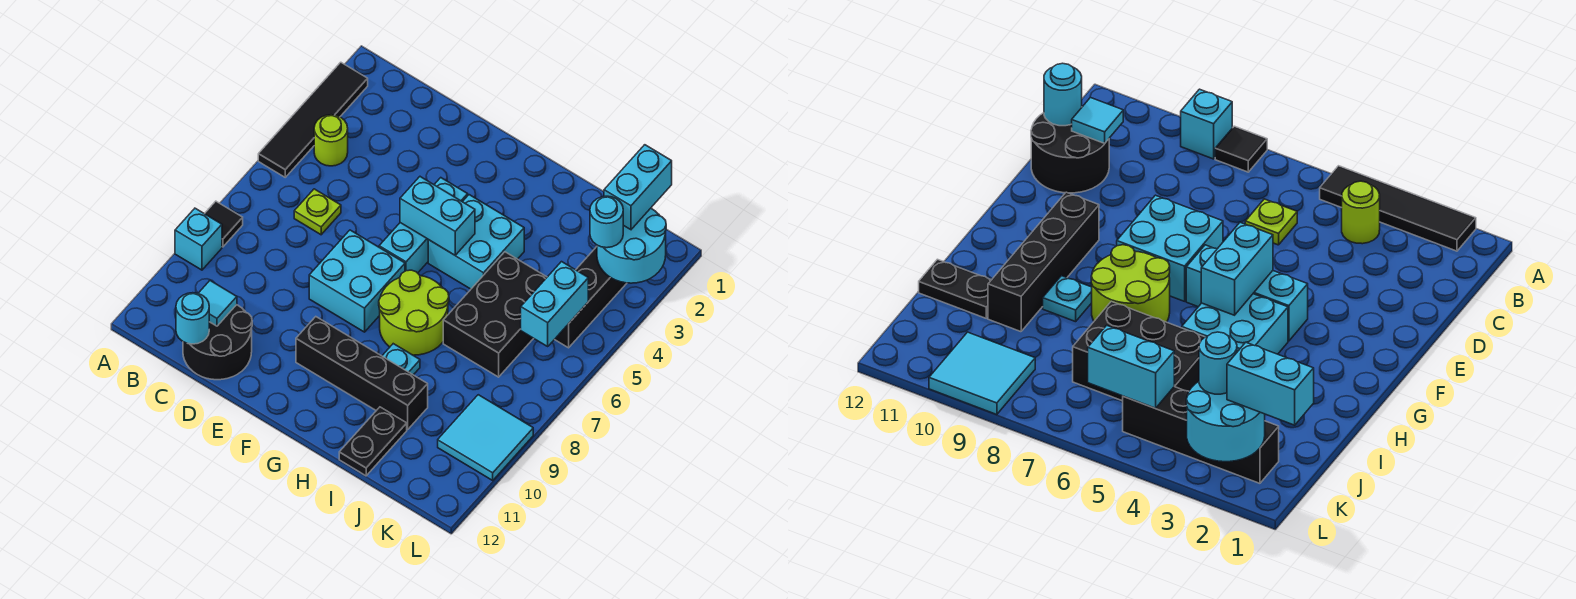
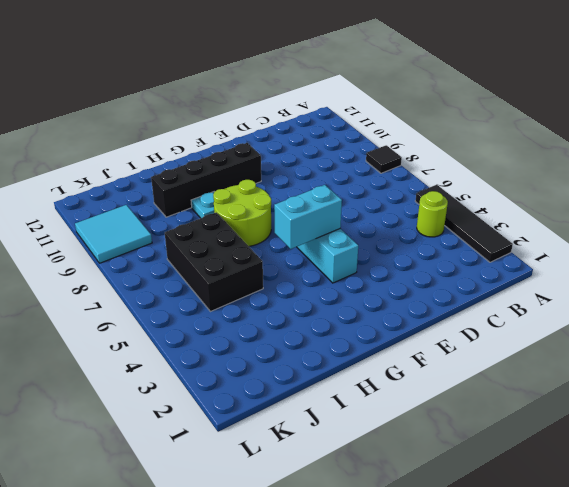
none -> cyan 1x1 brick [175,208,222,270]
none -> lime 1x1 plate [294,189,341,235]
none -> black 2x2 round brick [183,305,252,380]

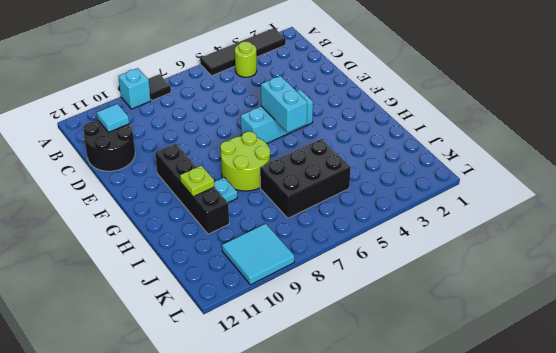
lime 1x1 plate [180,166,214,197] -> lime 1x1 plate moved to [294,189,341,235]
none -> cyan 2x2 brick [309,230,405,332]
none -> cyan 2x2 brick [428,195,524,289]
none -> black 1x2 plate [339,407,407,476]

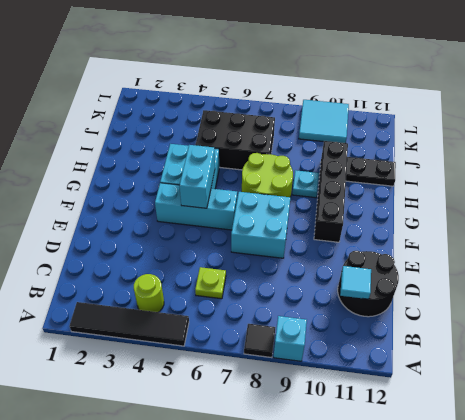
none -> black 1x4 brick [554,247,627,348]
none -> cyan 1x1 round brick [176,293,209,344]
none -> cyan 2x2 round brick [597,208,666,283]

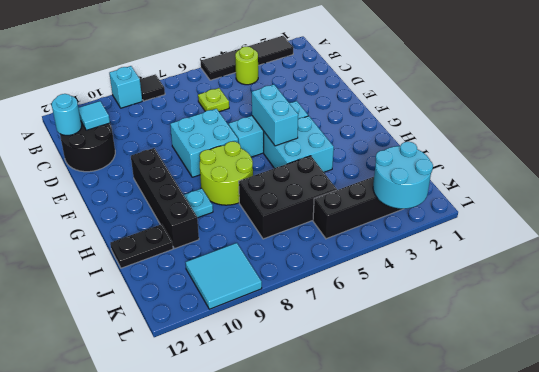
none -> cyan 1x2 brick [521,262,588,346]
none -> cyan 1x2 brick [604,145,672,230]
none -> cyan 1x1 round brick [590,196,623,248]

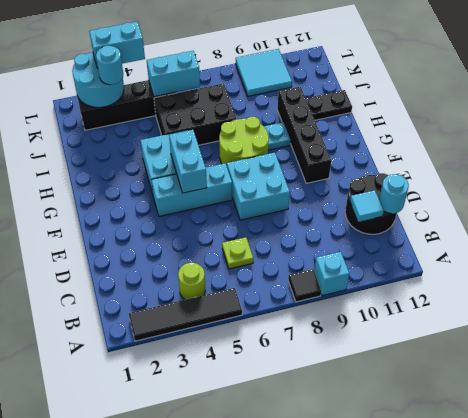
cyan 1x2 brick [89,22,145,68] -> cyan 1x2 brick moved to [604,145,672,230]

